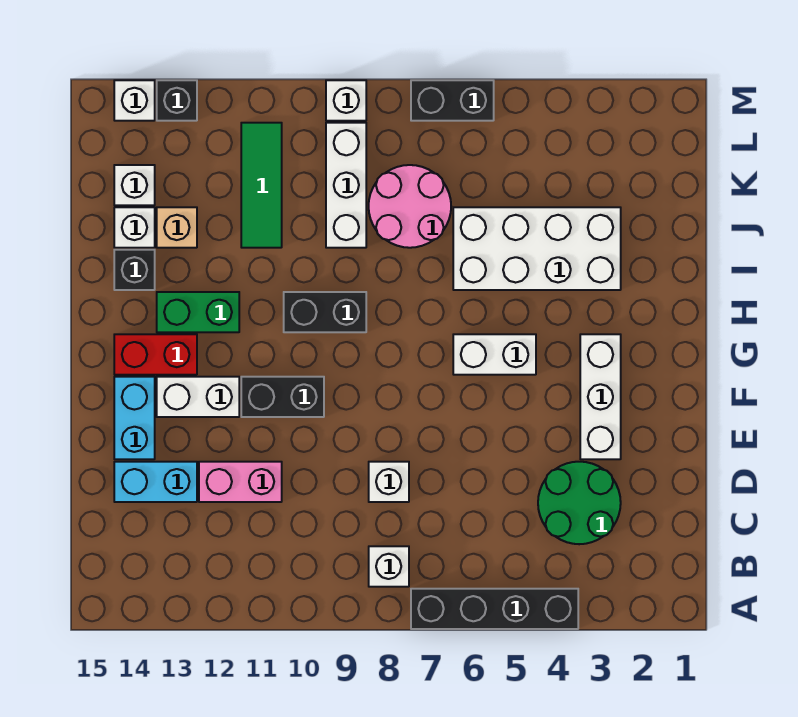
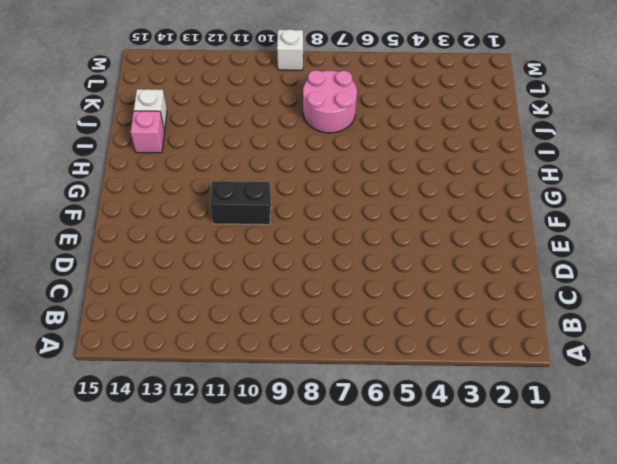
pink 1x1 brick [131,111,165,153] -> black 1x1 brick [114,250,155,290]
none -> black 1x4 brick [411,589,578,629]
none -> white 1x1 brick [369,546,409,587]
none -> green 2x2 round brick [538,462,621,544]

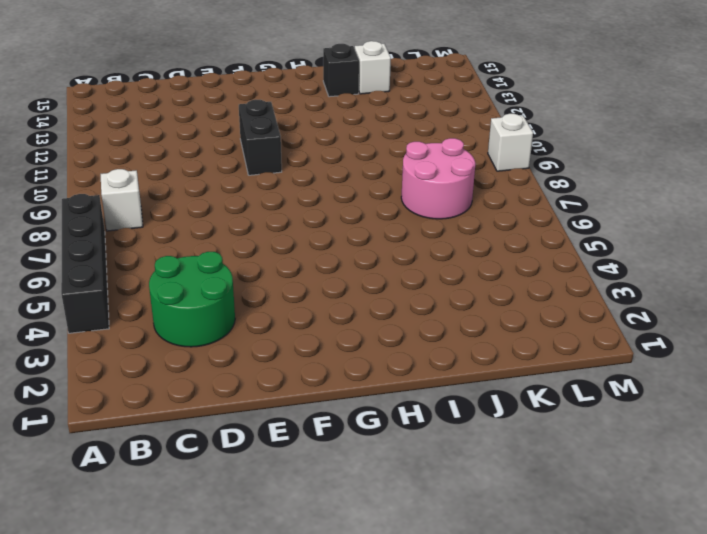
none -> white 1x1 brick [369,462,409,502]
none -> pink 1x2 brick [199,462,282,502]
none -> cyan 1x2 brick [114,462,197,502]

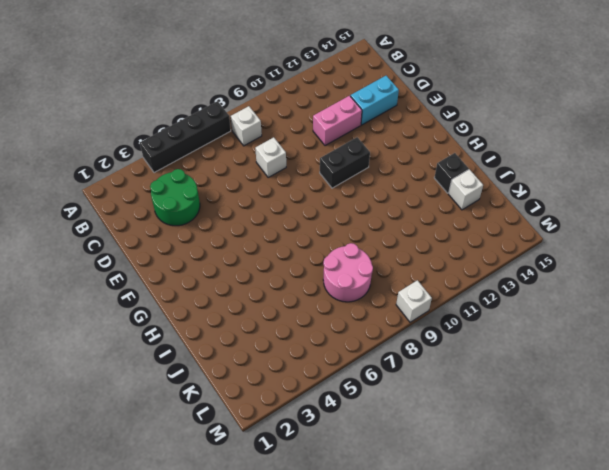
none -> white 1x3 brick [580,334,621,459]
none -> cyan 1x2 brick [114,377,155,459]
none -> white 1x2 brick [157,377,239,417]

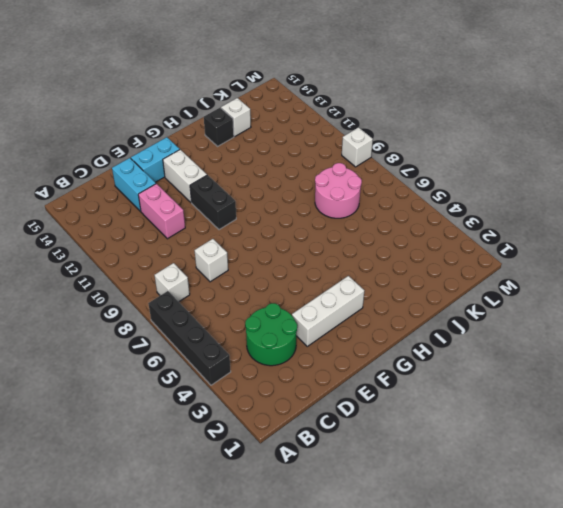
none -> white 1x2 brick [453,334,536,375]
none -> red 1x2 brick [114,334,197,375]
none -> black 1x2 brick [284,292,366,332]

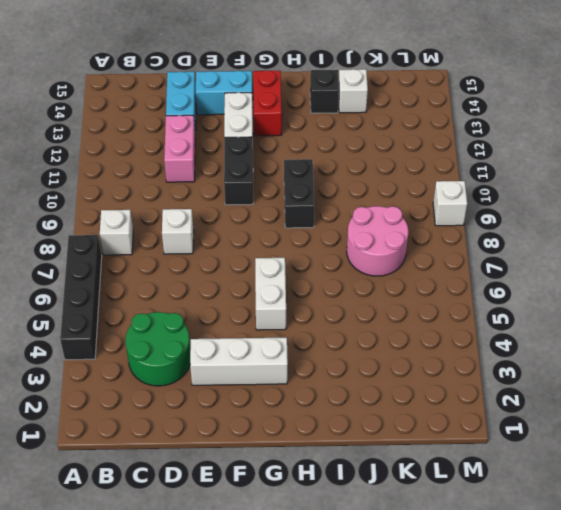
none -> green 1x2 brick [157,292,239,332]
none -> white 2x4 brick [453,207,621,290]
none -> white 1x3 brick [326,123,366,248]

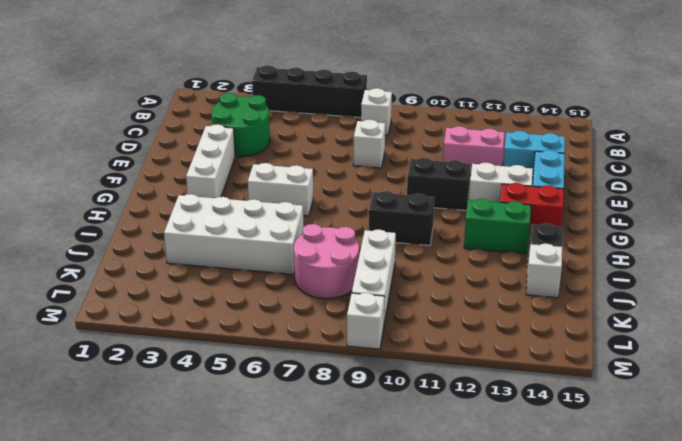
none -> green 1x3 tile [241,123,282,248]
none -> tan 1x1 brick [157,207,197,248]
none -> white 1x1 brick [114,165,155,205]

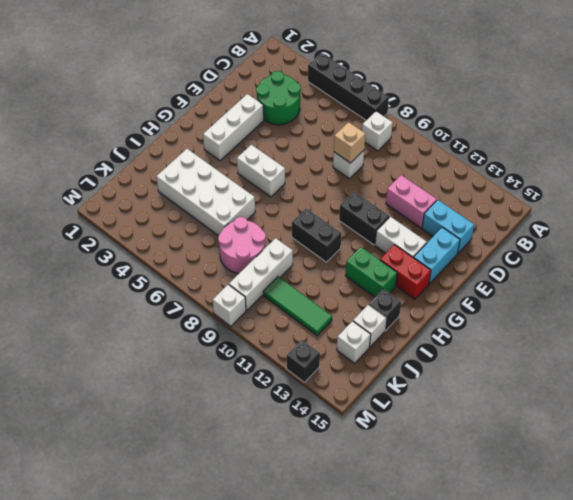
tan 1x1 brick [334,122,365,163] -> tan 1x1 brick moved to [157,207,197,248]
green 1x3 tile [263,277,332,336] -> green 1x3 tile turned to [241,123,282,248]
none -> black 1x2 brick [411,80,494,121]
none -> white 1x1 brick [114,80,155,121]

